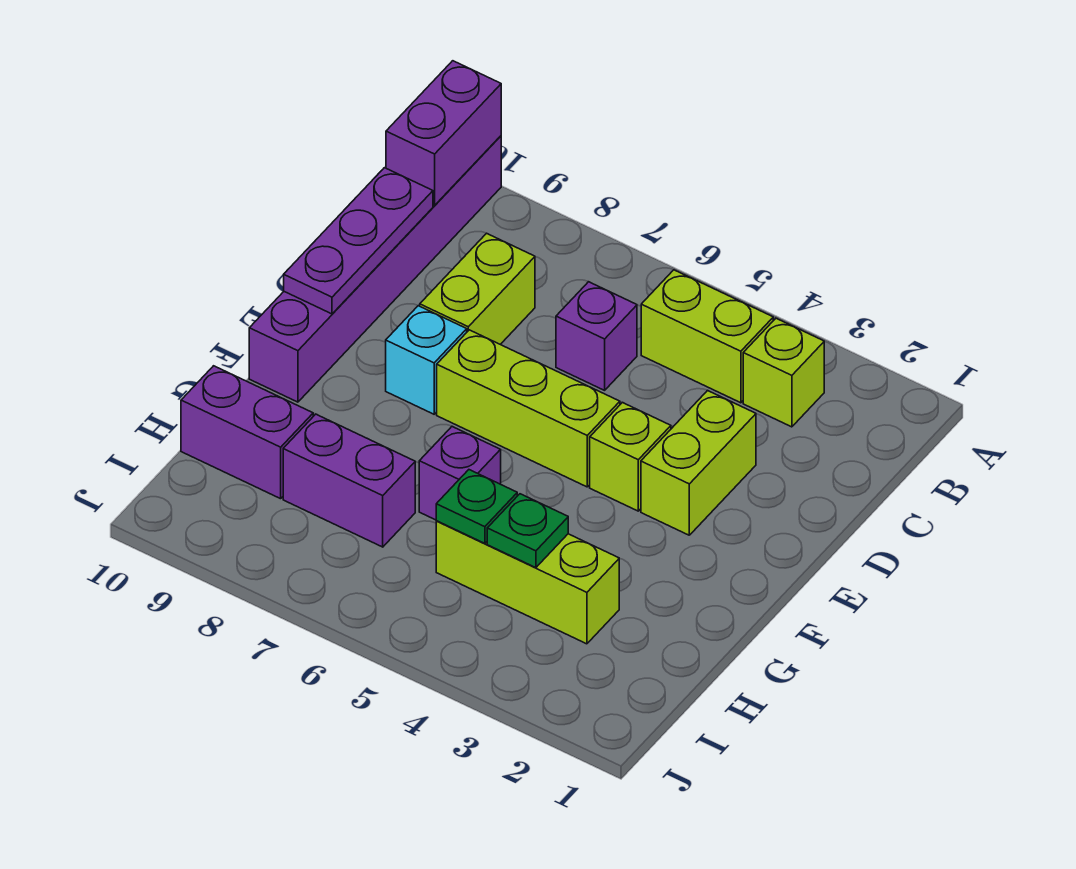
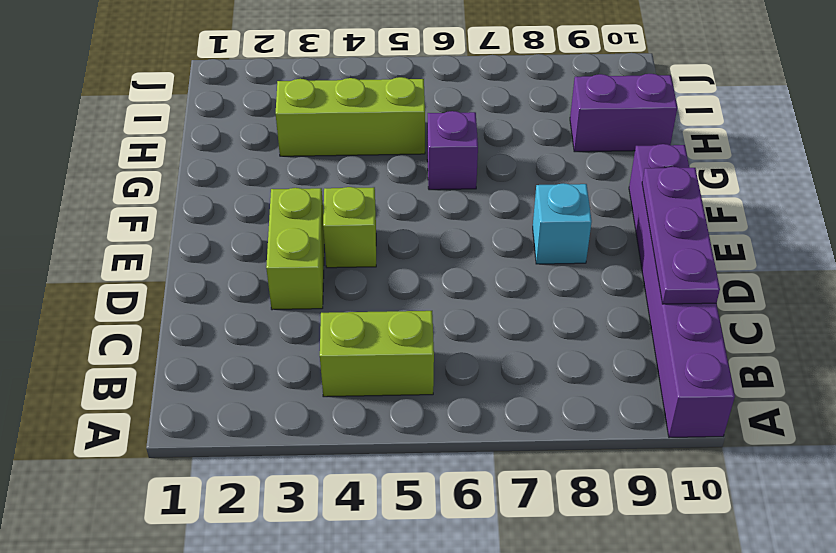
none -> lime 1x1 brick [743,318,824,427]
none -> purple 1x1 brick [556,282,637,390]
none -> lime 1x2 brick [420,233,535,344]

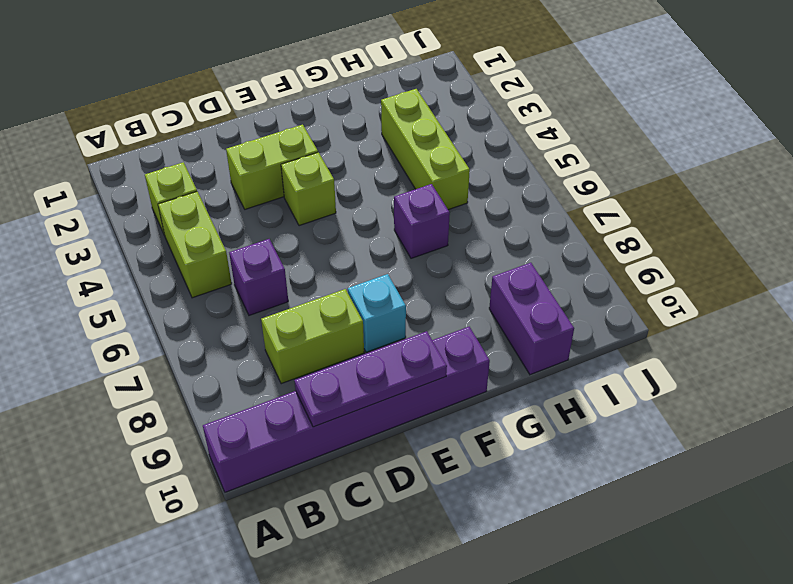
none -> lime 1x3 brick [437,330,620,487]
none -> purple 1x2 brick [283,414,415,547]
none -> purple 1x2 brick [386,61,501,205]

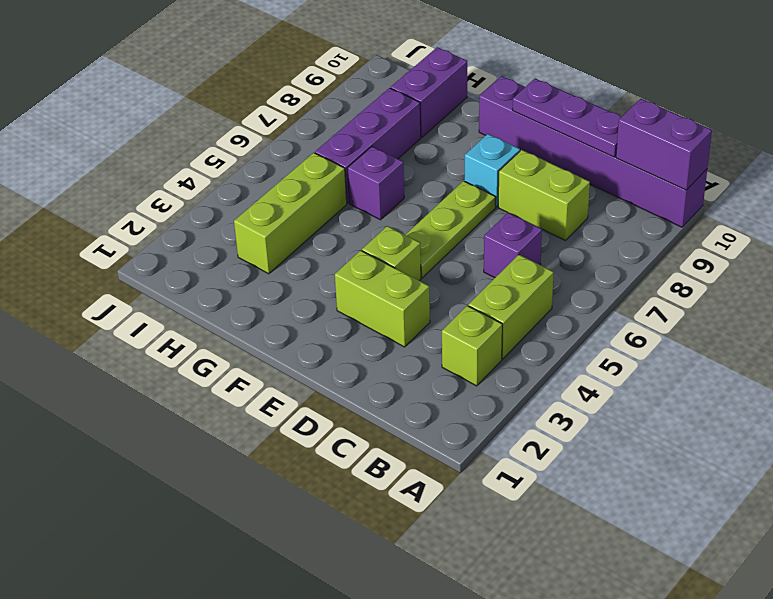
lime 1x3 plate [406,181,496,278] -> lime 1x3 brick [437,330,620,487]
purple 1x3 brick [315,88,421,203] -> purple 1x2 brick [283,414,415,547]
none -> green 1x1 plate [487,494,568,568]
none -> green 1x1 plate [436,470,517,543]

